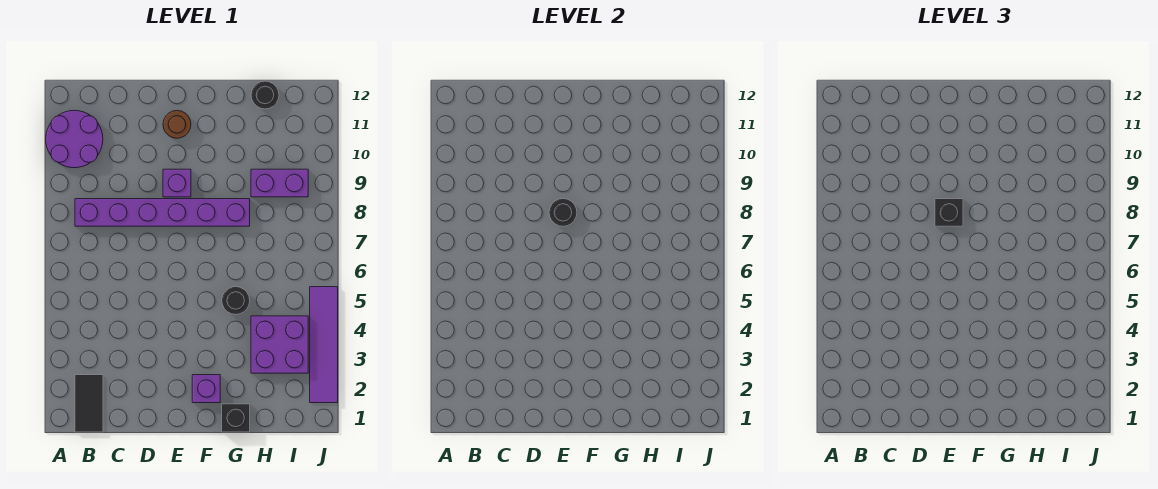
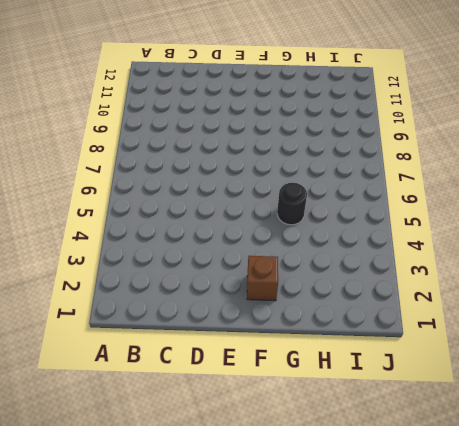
brown 1x1 brick [247,256,278,301] -> purple 1x1 brick [192,375,220,403]
none -> purple 2x2 round brick [46,110,103,168]
none -> black 1x2 tile [75,375,103,432]
none -> purple 1x6 brick [75,199,250,226]

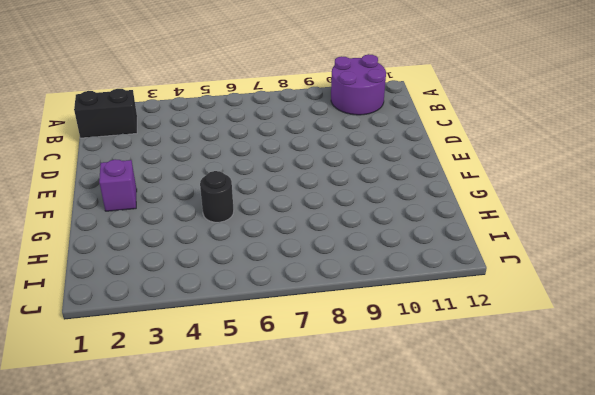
black 1x2 brick [74,89,137,138] -> black 1x2 tile [75,375,103,432]
none -> purple 1x6 brick [75,199,250,226]
none -> purple 1x1 brick [163,169,191,197]
none -> brown 1x1 round brick [163,111,191,138]

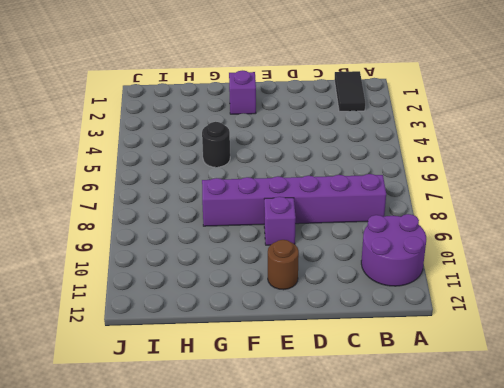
none -> black 1x1 brick [222,404,250,432]
none -> purple 2x2 brick [251,316,308,373]
none -> purple 1x2 brick [251,169,308,197]

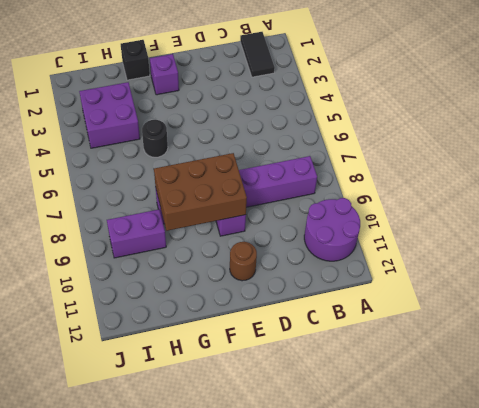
brown 2x3 brick [154,153,247,231] -> black 1x1 round brick [549,199,577,226]
none -> black 1x1 round brick [251,81,279,109]
none -> purple 1x4 tile [310,287,338,403]
none -> black 1x1 brick [935,199,963,226]

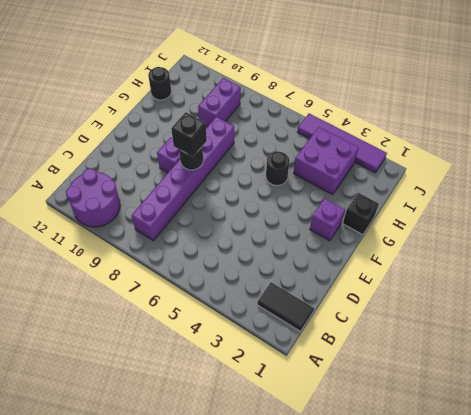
none -> brown 1x1 round brick [163,111,191,138]

